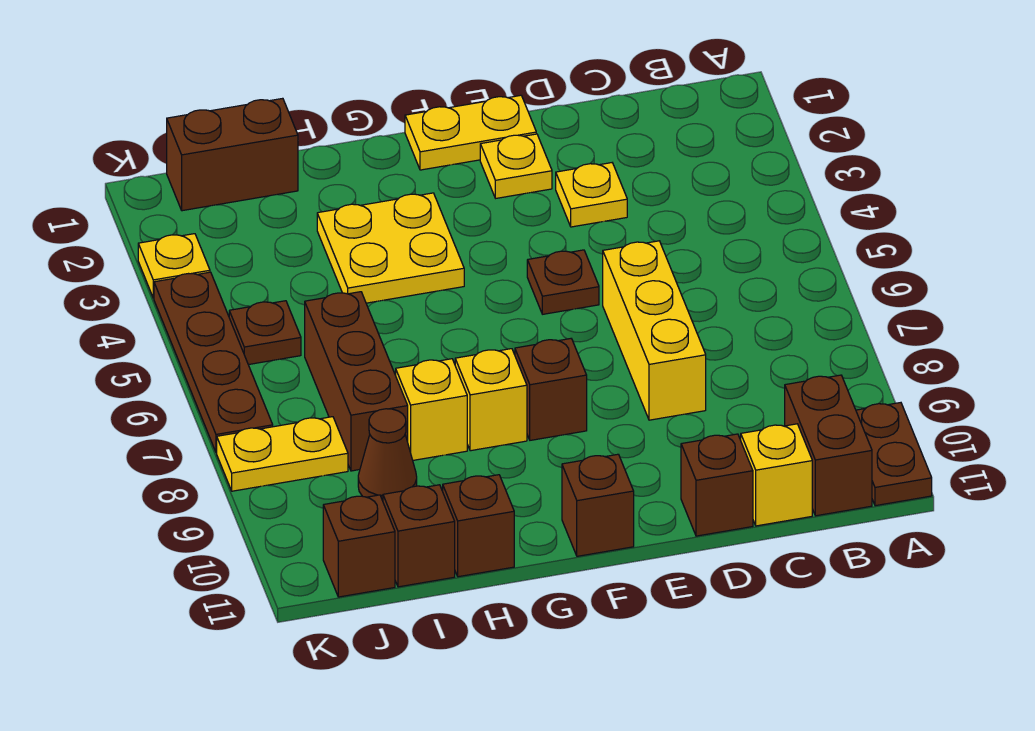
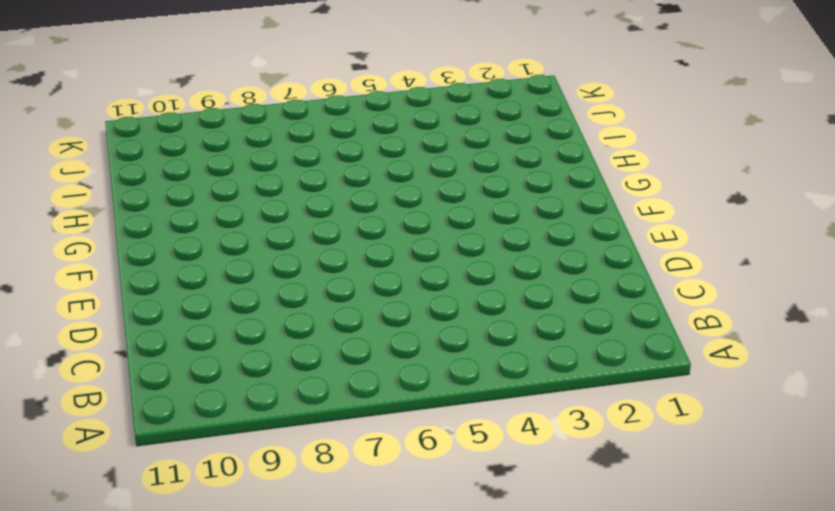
none -> brown 1x2 plate [856,403,932,506]
none -> brown 1x2 brick [785,375,872,516]
none -> yellow 1x1 brick [741,424,812,526]

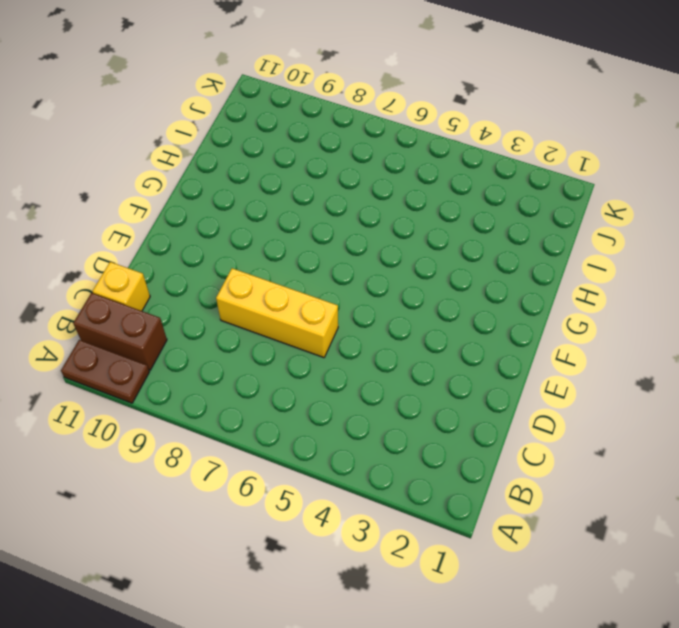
none -> yellow 1x1 plate [556,163,627,227]
none -> brown 1x1 brick [681,434,753,536]
none -> yellow 1x2 plate [405,95,536,170]

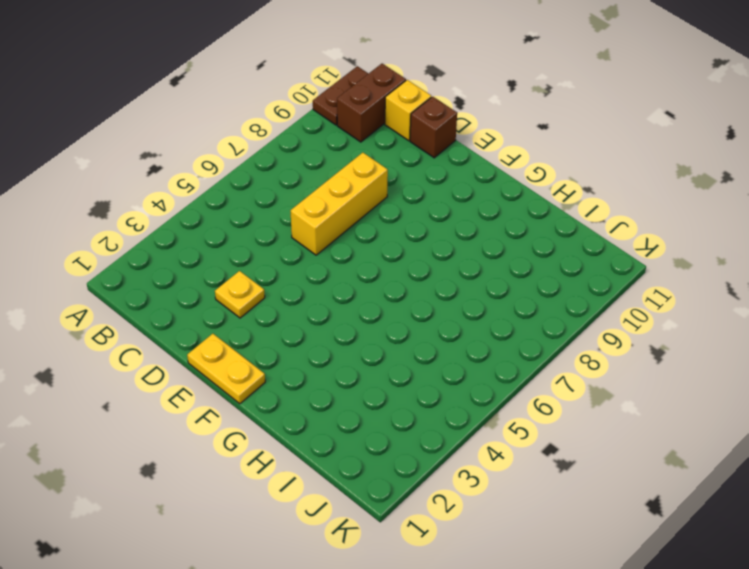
none -> yellow 1x1 plate [480,134,552,198]
none -> brown 1x1 plate [527,250,599,314]
none -> brown 1x1 brick [515,339,587,440]

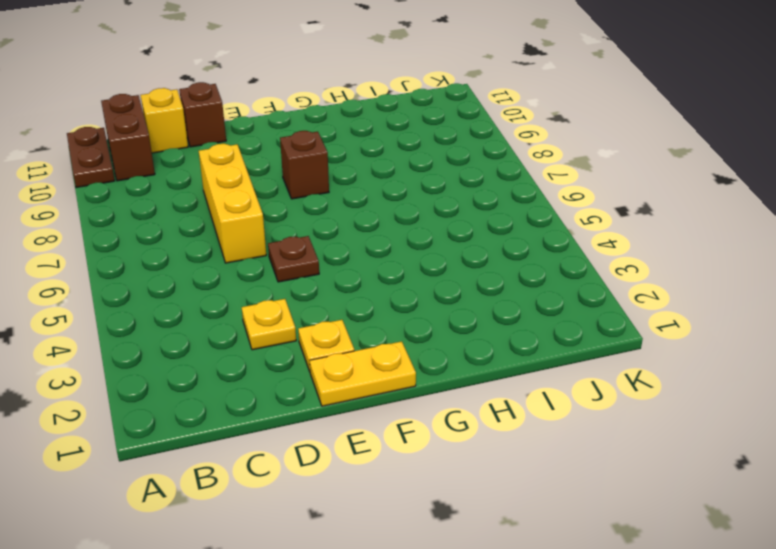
none -> brown 1x1 brick [562,454,634,556]
none -> yellow 2x2 plate [317,193,464,303]
none -> yellow 1x1 brick [455,349,527,451]

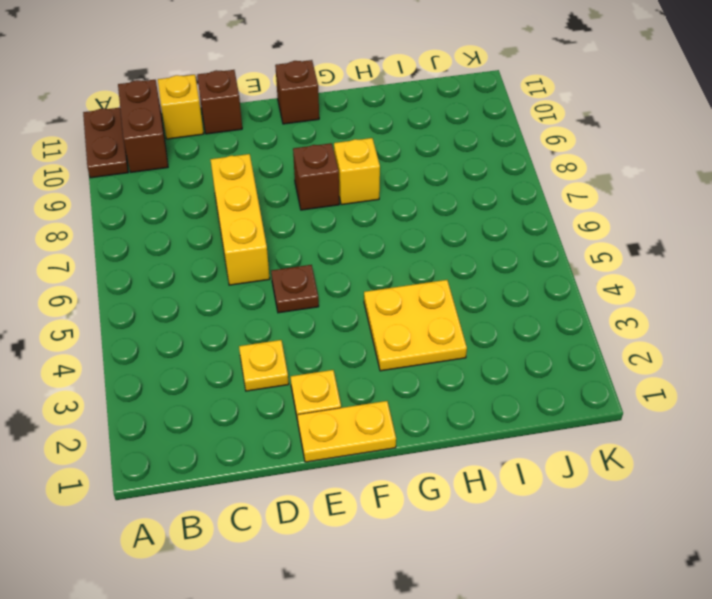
none -> yellow 1x1 brick [396,359,467,460]
none -> brown 1x1 brick [443,475,514,577]
none -> brown 1x2 brick [167,98,298,211]

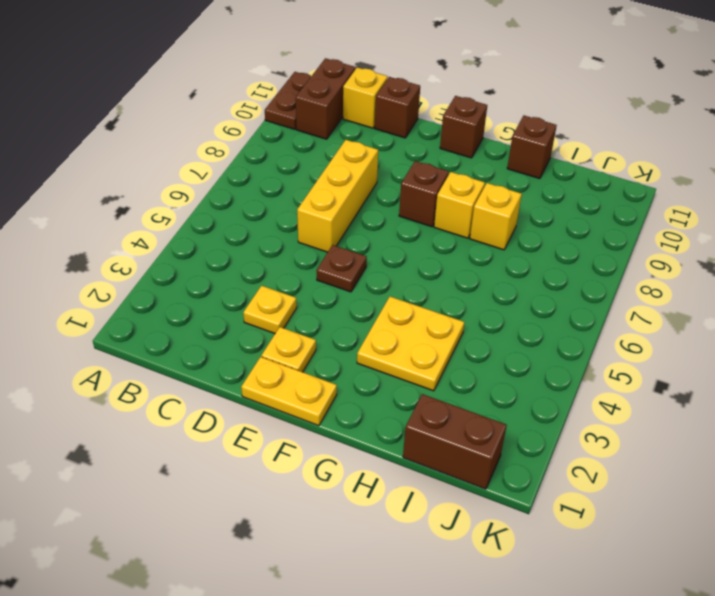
none -> brown 1x3 brick [305,292,408,471]
none -> brown 1x1 cone [358,409,417,501]
none -> brown 1x1 brick [383,485,455,587]

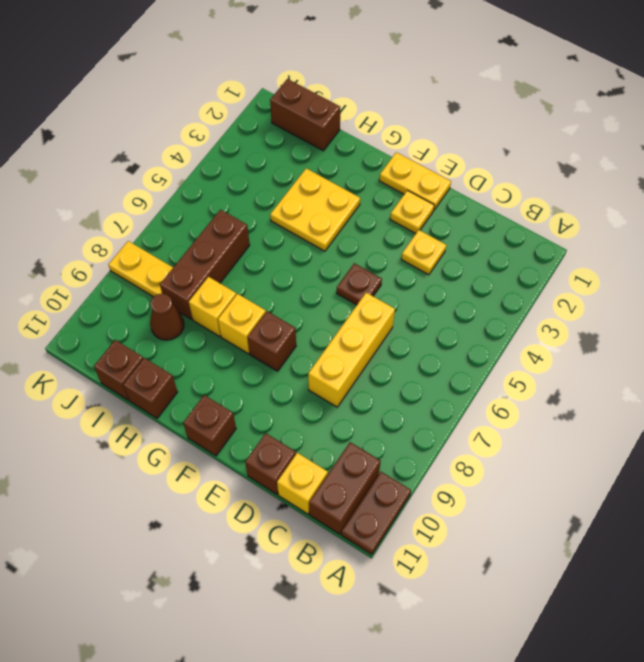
none -> brown 1x1 plate [229,301,301,365]
none -> brown 1x1 brick [323,495,395,597]
none -> yellow 1x1 plate [138,234,210,298]

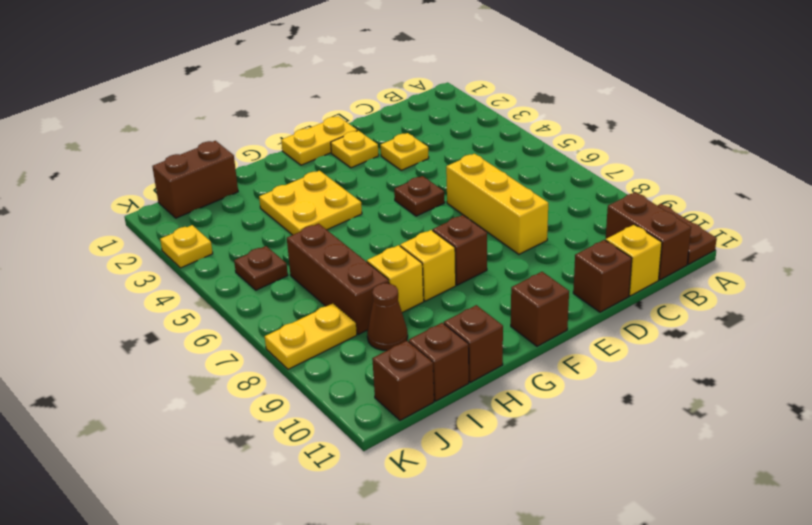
none -> brown 1x4 plate [154,272,273,453]

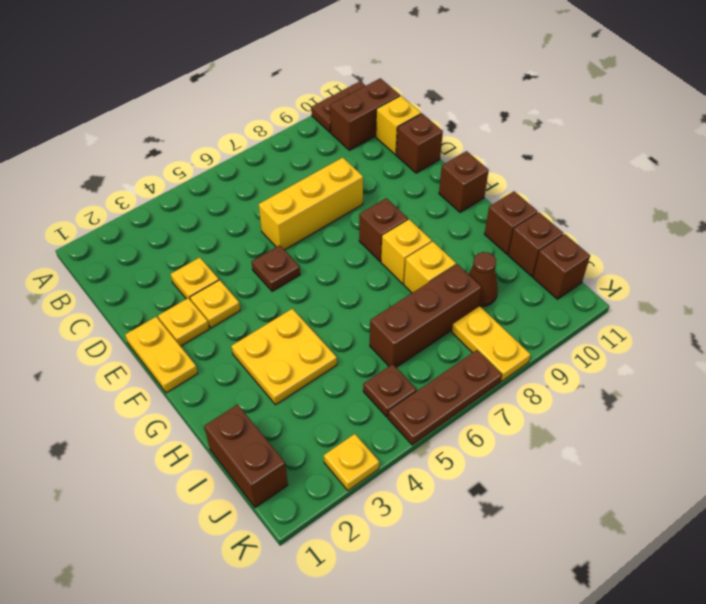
yellow 1x1 plate [190,280,240,328] -> none
brown 1x3 plate [388,350,502,445] -> brown 1x4 plate [154,272,273,453]

